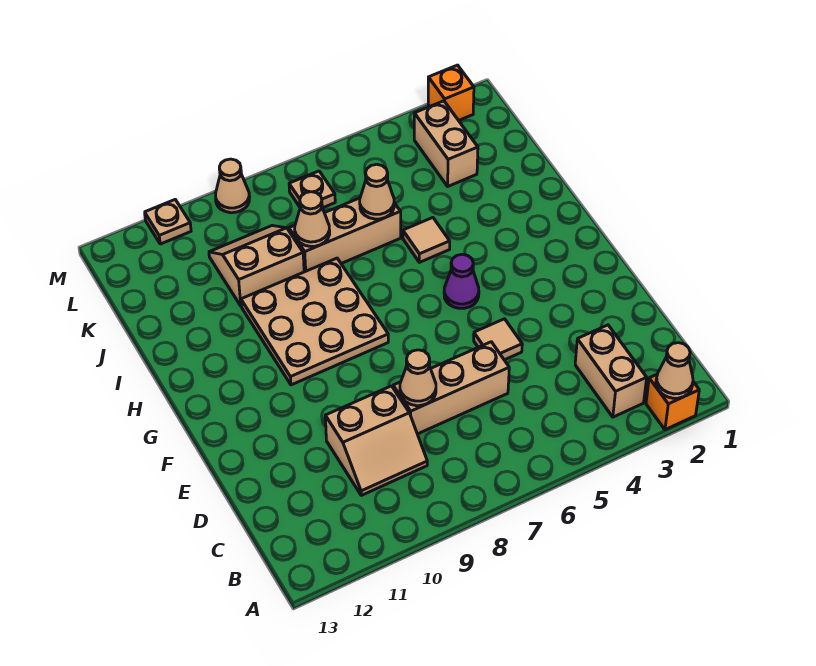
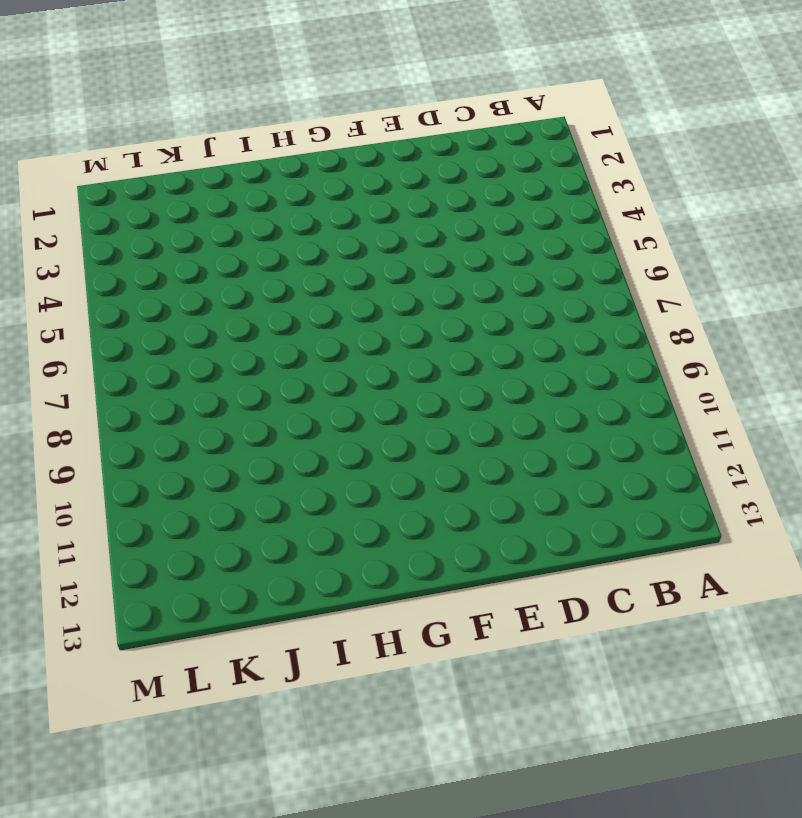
none -> orange 1x1 brick [646,375,699,430]
none -> tan 1x2 brick [575,325,647,417]
none -> tan 2x2 slope [325,386,427,495]

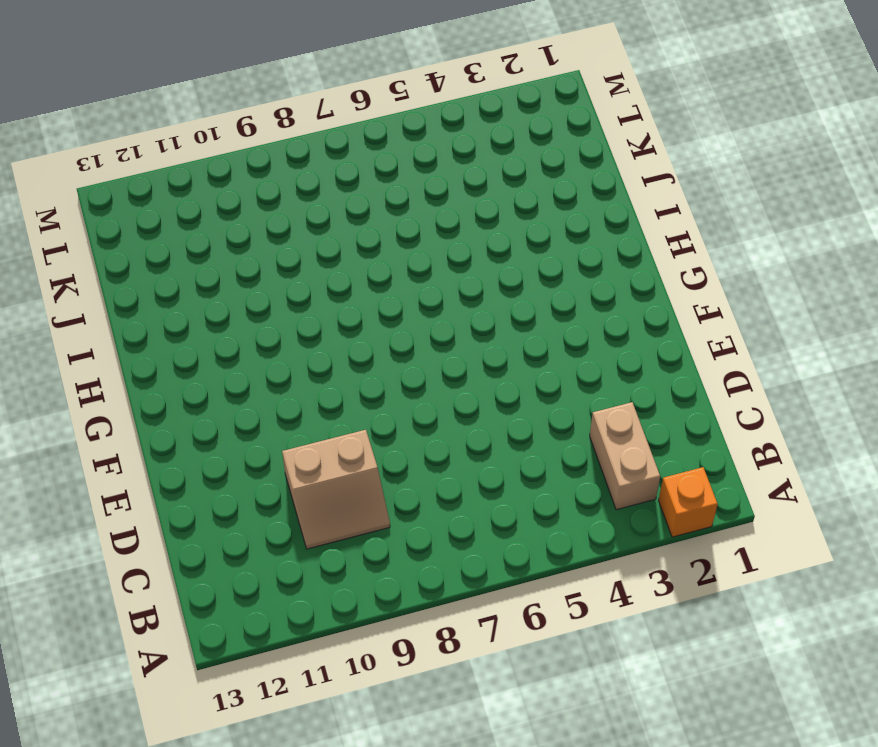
none -> tan 1x3 brick [393,342,509,434]
none -> tan 1x1 tile [474,319,522,360]
none -> purple 1x1 cone [444,254,479,308]

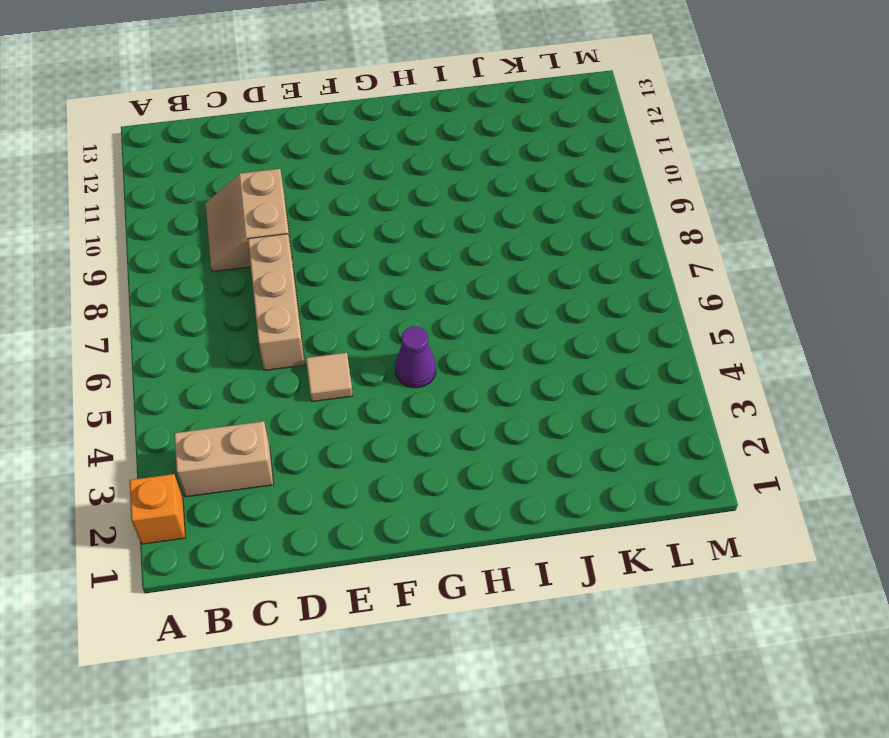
none -> tan 3x3 plate [241,258,388,385]
none -> tan 1x1 tile [403,218,450,262]
none -> tan 1x3 brick [289,198,401,272]

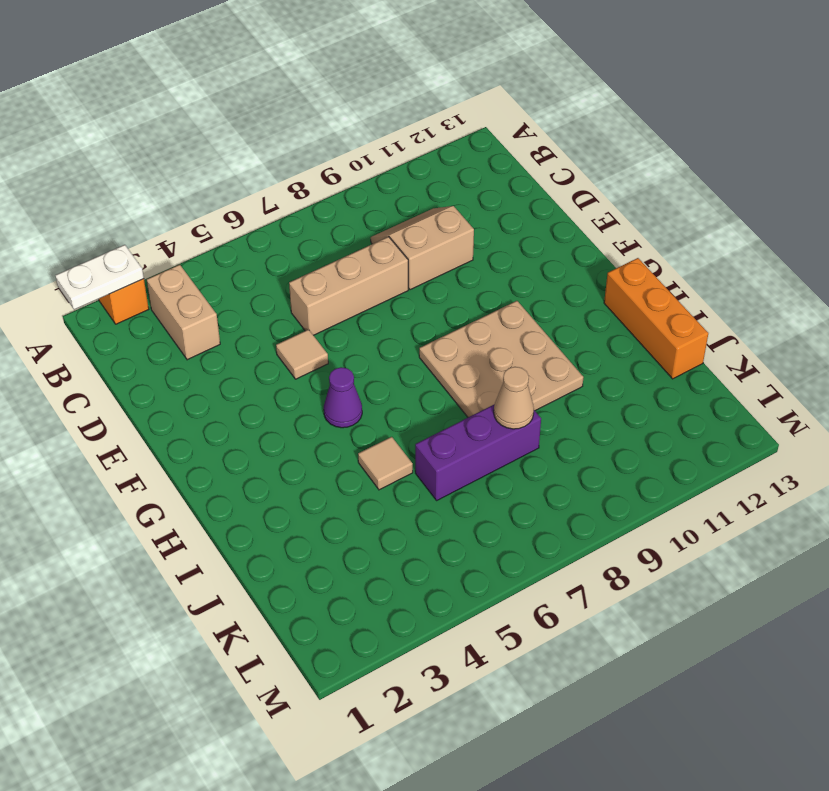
white 1x2 plate [55,245,144,310] -> tan 1x1 cone [656,343,693,398]
orange 1x3 brick [604,258,708,379] -> none
purple 1x3 brick [415,404,541,500] -> tan 1x3 brick [289,198,401,272]
none -> tan 2x2 slope [209,226,304,306]
none -> tan 1x2 brick [414,101,478,186]
none -> tan 1x1 plate [289,171,335,208]

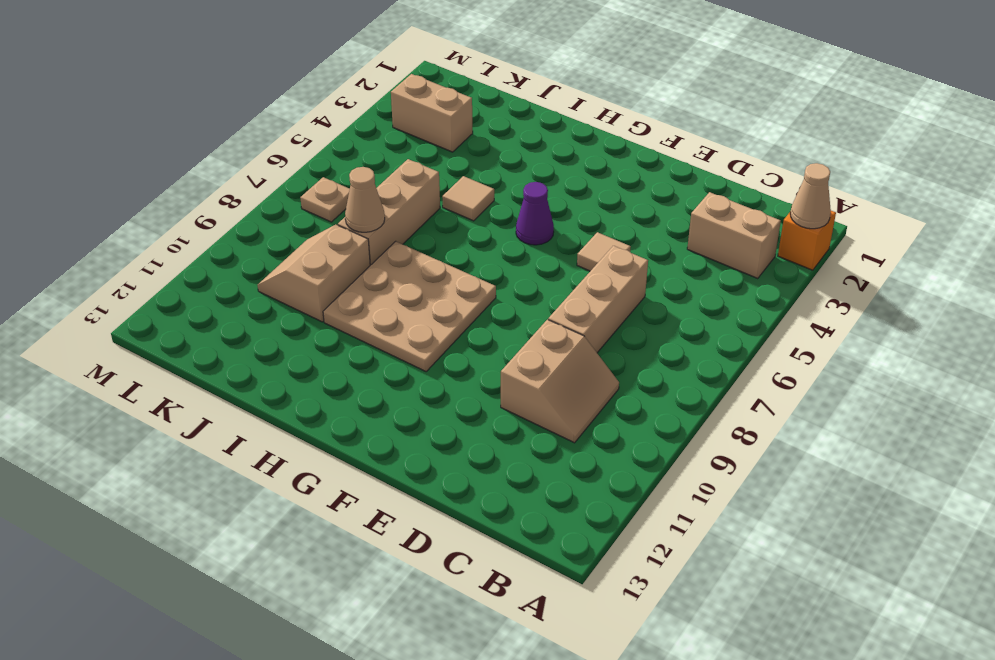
none -> orange 1x1 brick [428,65,474,121]
none -> tan 1x1 cone [216,159,250,213]
none -> tan 1x1 plate [145,200,191,244]

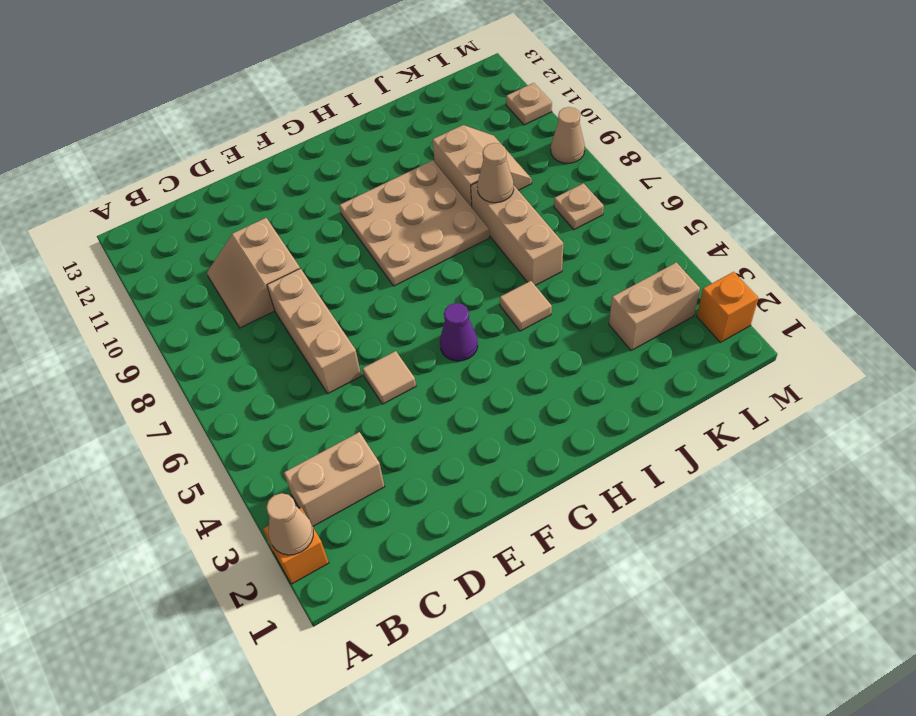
none -> tan 1x1 cone [400,350,436,406]
none -> tan 1x1 cone [360,164,394,219]

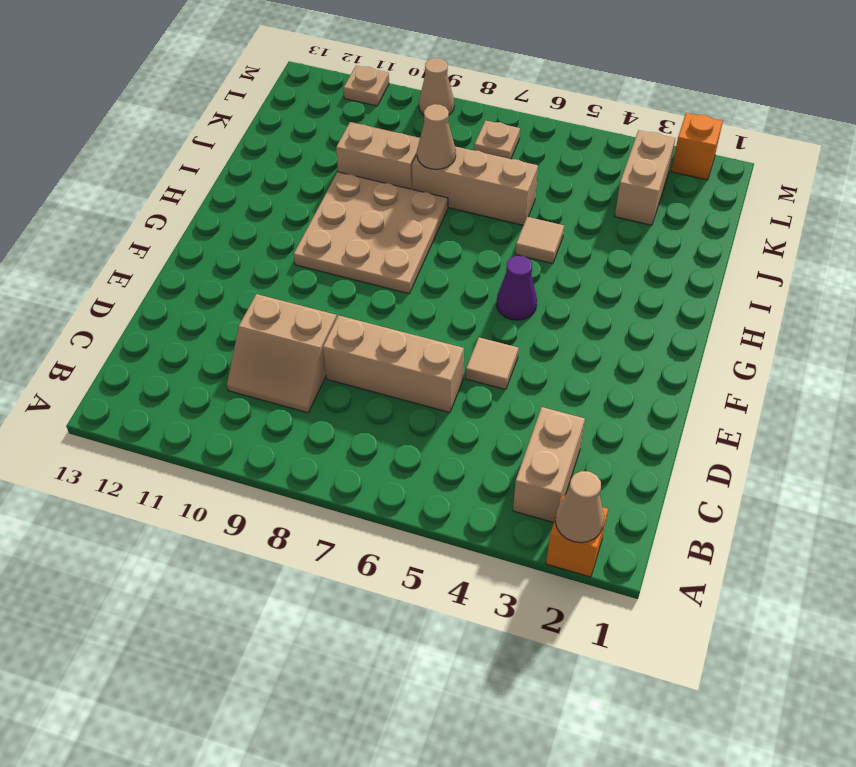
none -> tan 1x1 cone [400,350,436,406]
none -> tan 1x1 cone [360,164,394,219]

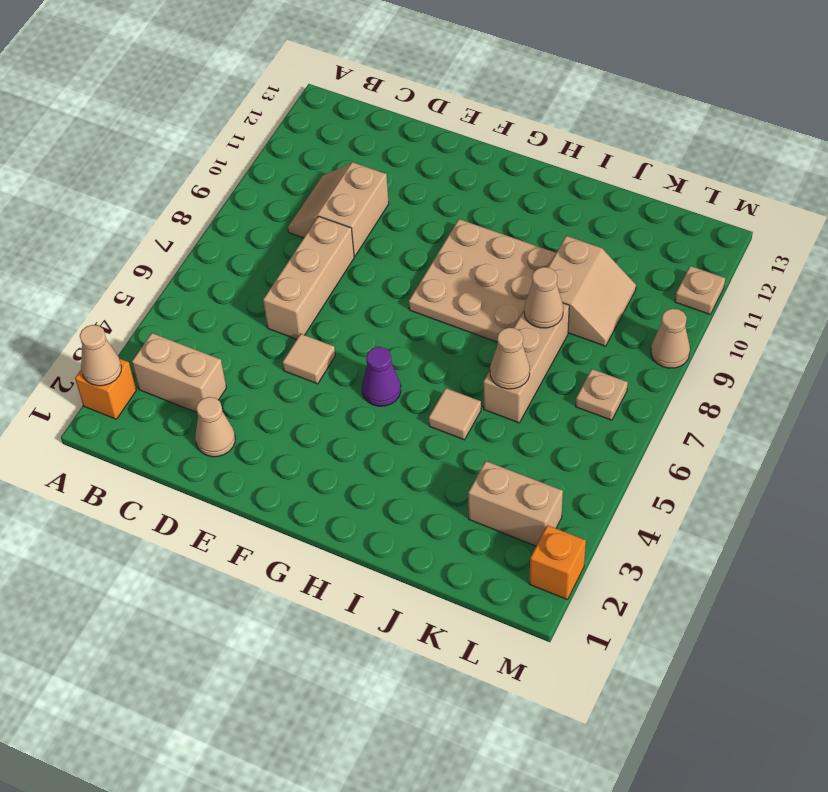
tan 1x1 cone [195,397,235,457] -> tan 1x1 cone moved to [400,350,436,406]

